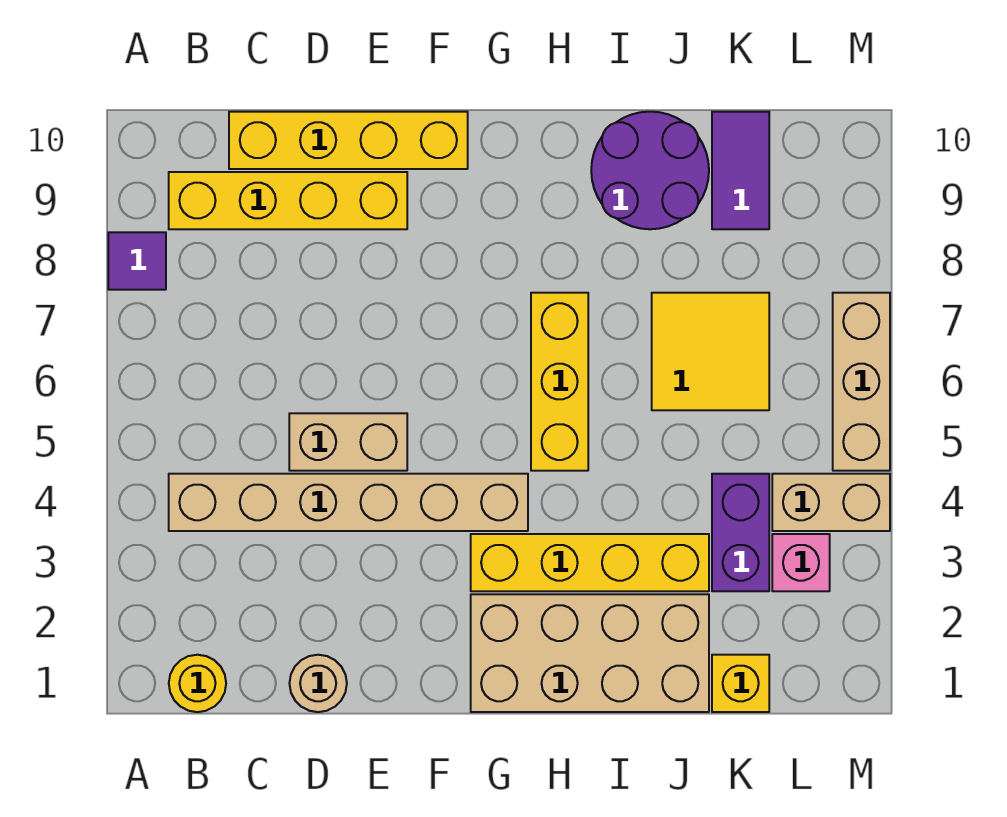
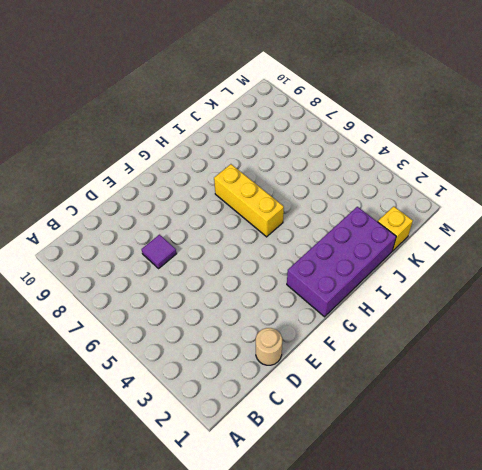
purple 1x1 tile [142,235,177,268] -> purple 1x1 tile moved to [108,232,166,290]
purple 2x4 brick [287,207,396,317] -> tan 2x4 brick [471,594,709,712]
none -> yellow 1x1 round brick [169,655,226,712]
none -> tan 1x6 brick [169,474,528,531]
none -> yellow 1x4 brick [169,172,407,229]

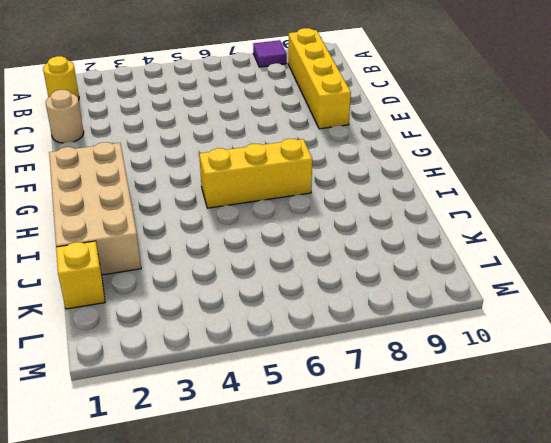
none -> tan 1x6 brick [169,474,528,531]
none -> yellow 1x4 brick [229,112,468,169]
none -> tan 1x2 brick [289,413,407,471]

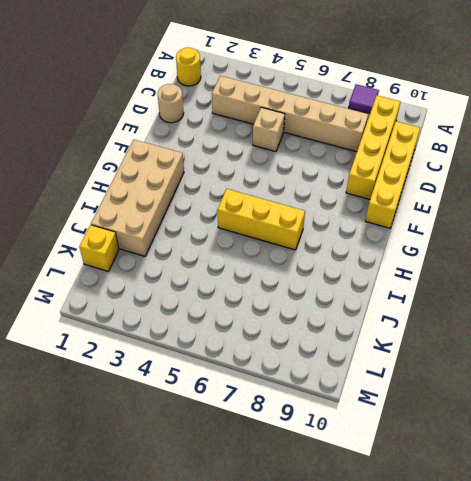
tan 1x6 brick [212,76,368,152] -> tan 1x6 brick turned to [169,474,528,531]
tan 1x1 brick [253,107,285,152] -> tan 1x2 brick [289,413,407,471]
none -> yellow 1x4 brick [471,534,709,591]
none -> purple 2x2 round brick [591,112,709,229]
none -> yellow 2x2 tile [652,293,769,410]

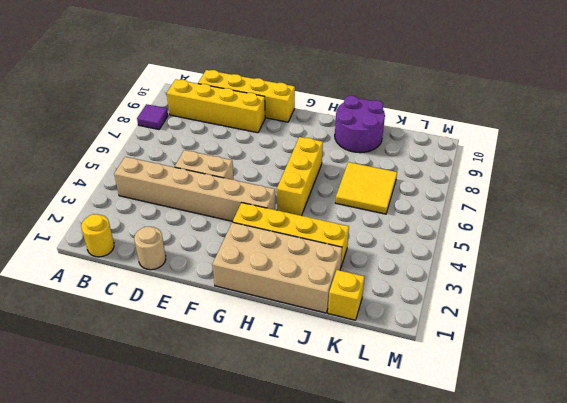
none -> purple 1x2 brick [712,474,769,591]
none -> purple 1x2 tile [712,112,769,229]
none -> pink 1x1 brick [772,534,830,591]

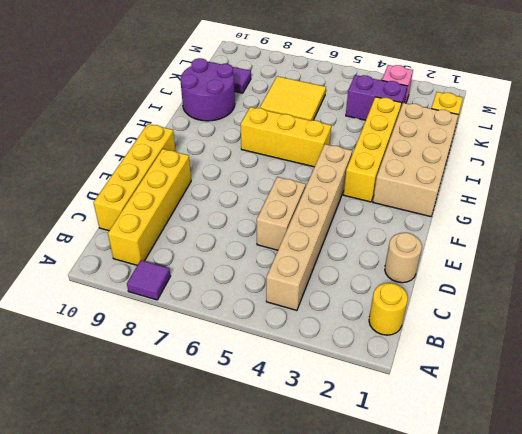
none -> tan 1x2 brick [772,474,890,531]
none -> tan 1x3 brick [833,293,890,471]

